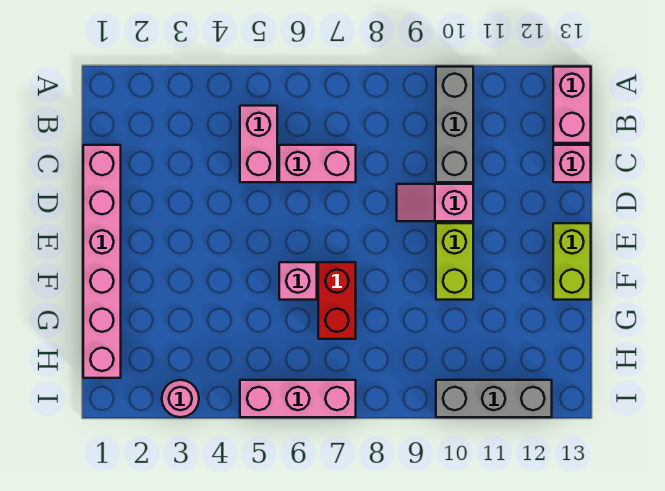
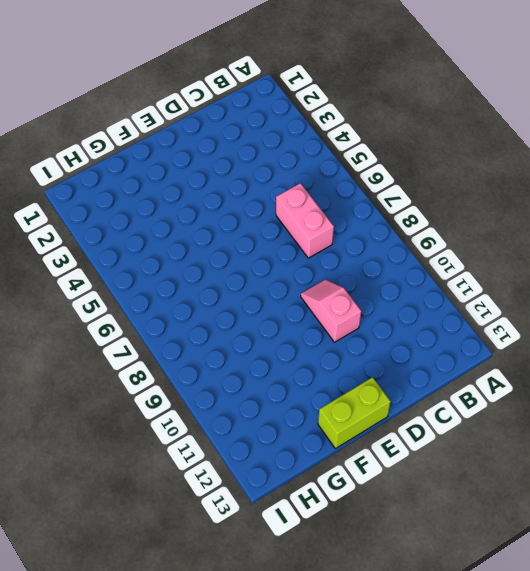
none -> grey 1x3 brick [436,67,473,182]
none -> pink 1x2 brick [553,67,591,143]
none -> pink 1x2 brick [240,106,277,182]

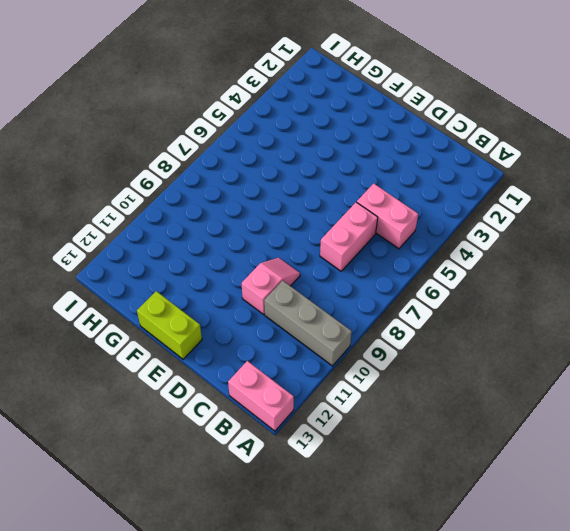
none -> pink 1x6 brick [83,145,121,378]
none -> pink 1x1 brick [553,145,591,182]
none -> lime 1x2 brick [436,223,473,300]

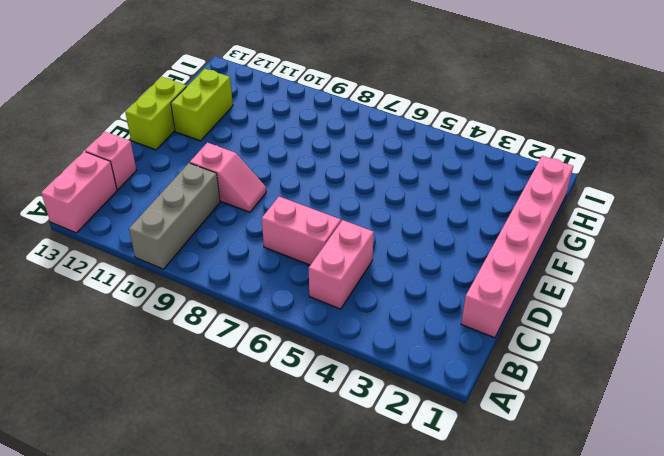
lime 1x2 brick [171,69,233,141] -> lime 1x2 brick moved to [436,223,473,300]
none -> pink 1x1 brick [279,262,317,300]
none -> red 1x2 brick [318,262,356,339]
none -> pink 1x1 round brick [162,380,199,417]

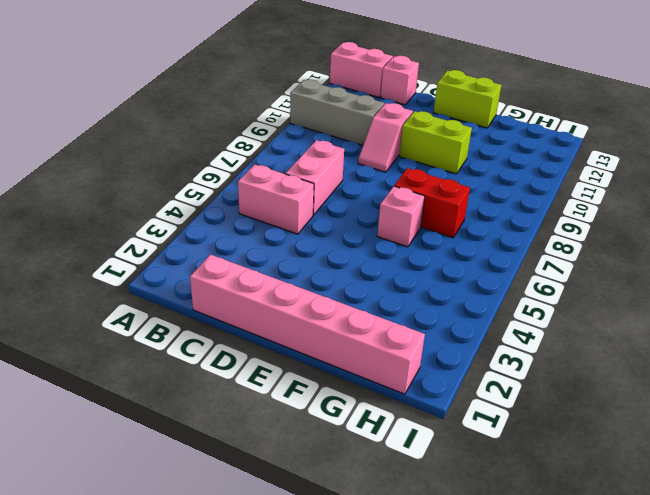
none -> pink 1x1 round brick [162,380,199,417]
none -> pink 1x3 brick [240,380,356,417]
none -> grey 1x3 brick [436,380,552,417]

